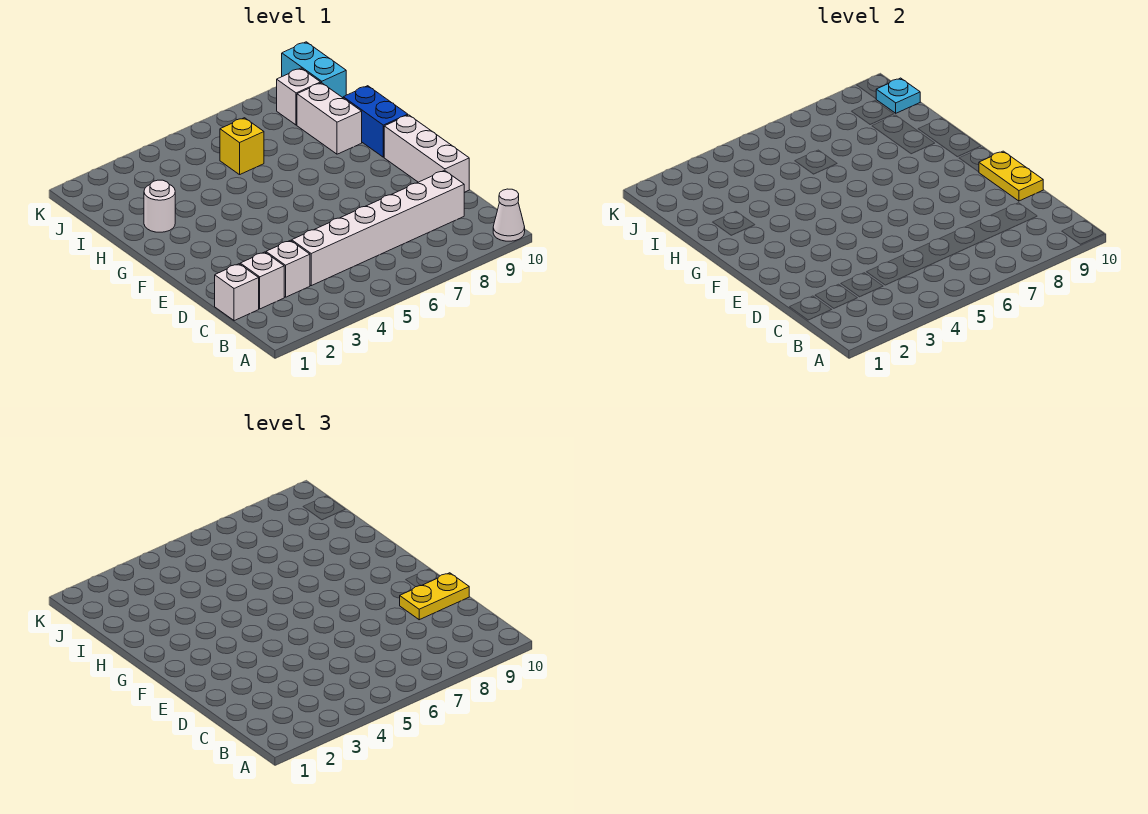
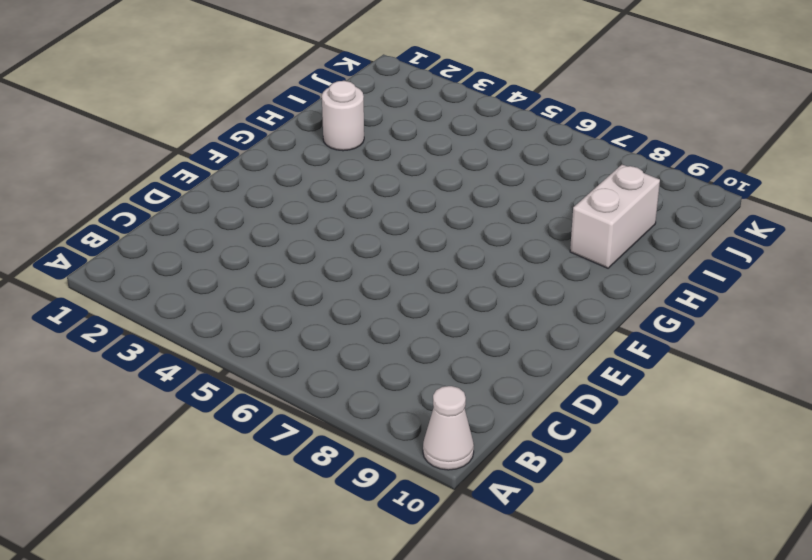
none -> white 1x1 brick [215,264,259,321]
none -> white 1x1 brick [240,252,284,309]
none -> white 1x1 brick [266,240,310,297]

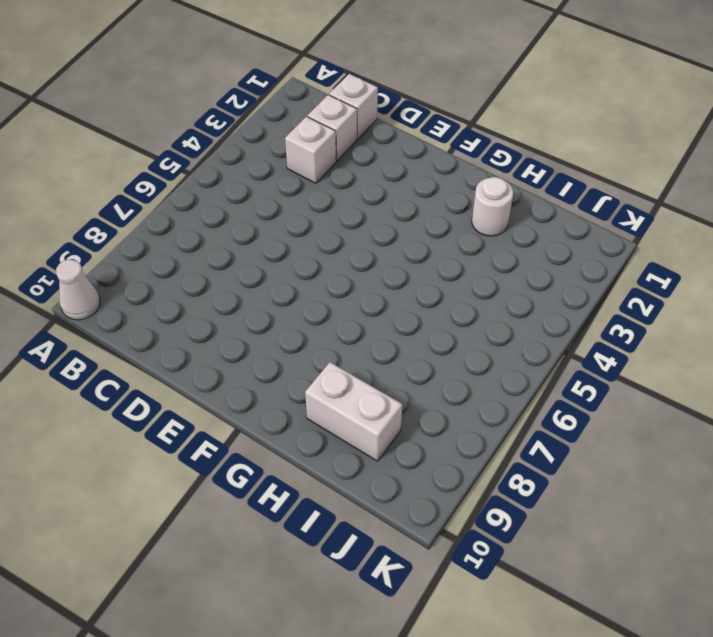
none -> white 1x6 brick [292,170,464,286]
none -> white 1x3 brick [384,115,469,192]
none -> blue 1x2 brick [343,86,408,157]

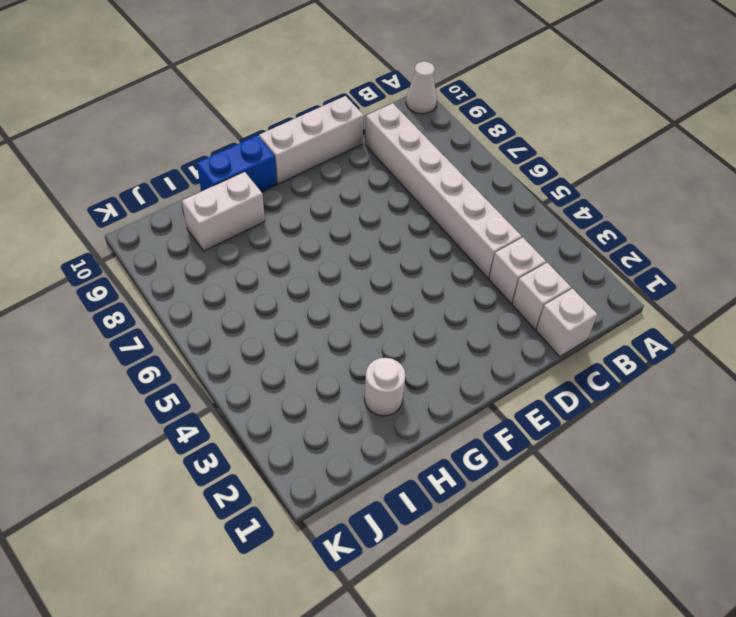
none -> yellow 1x1 brick [220,118,264,175]
none -> white 1x1 brick [277,68,321,125]
none -> cyan 1x2 brick [282,42,346,98]

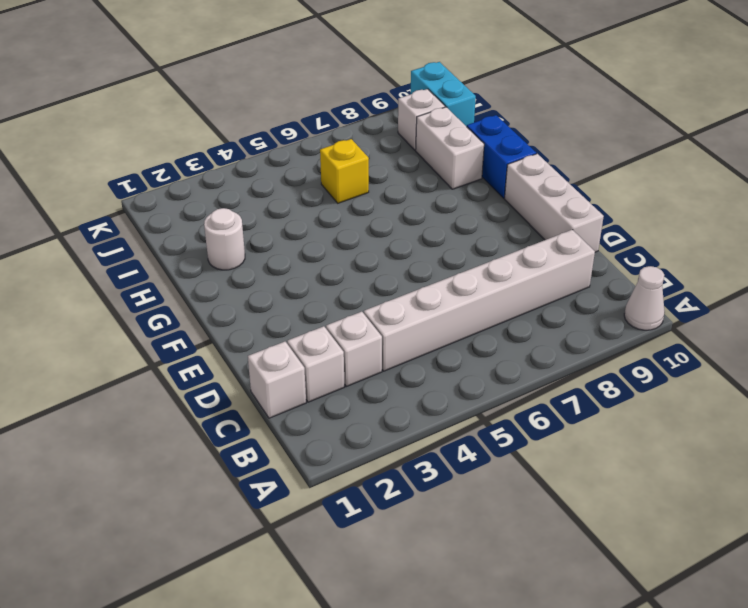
none -> yellow 1x2 plate [979,151,1043,201]
none -> cyan 1x1 plate [876,78,920,113]
none -> yellow 1x2 plate [400,573,469,620]

